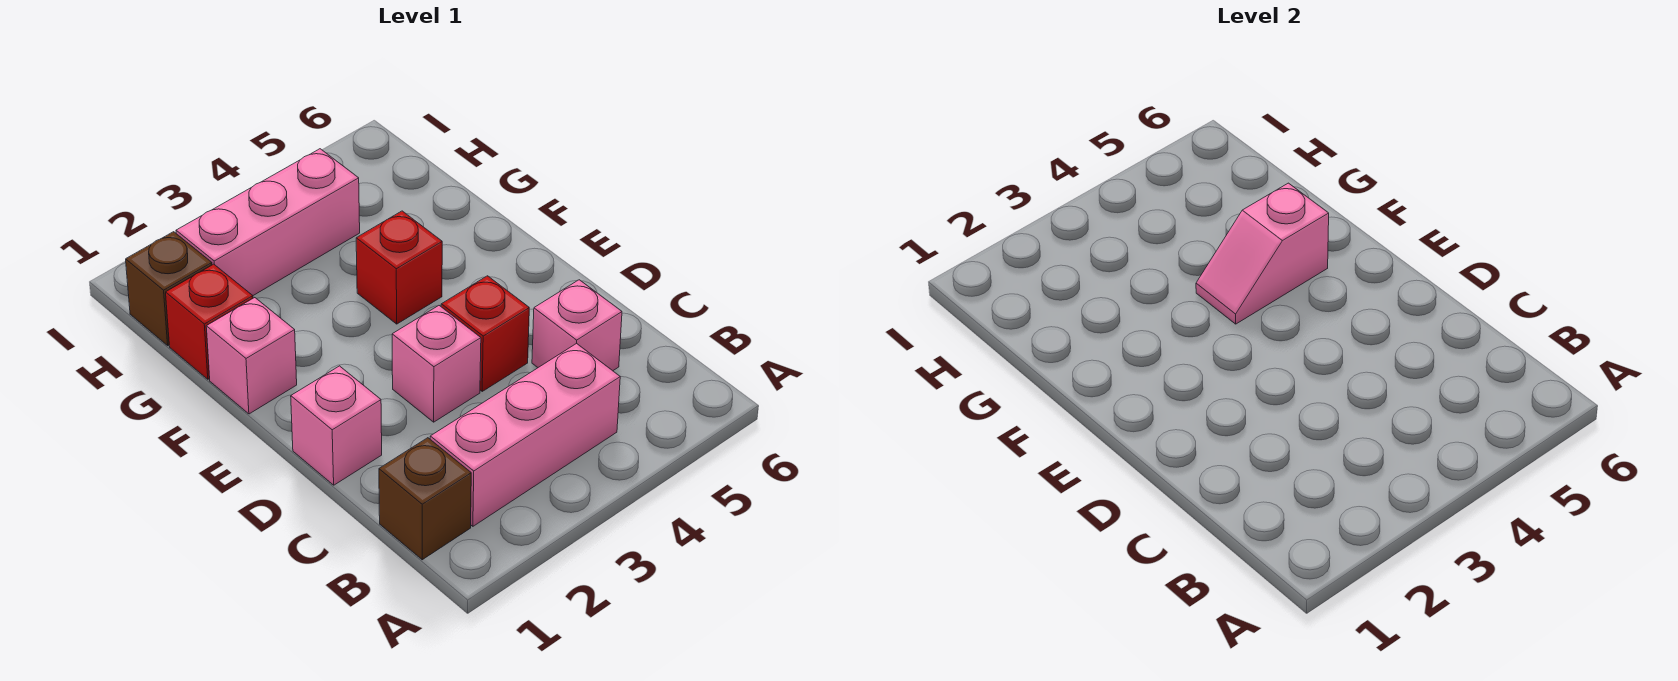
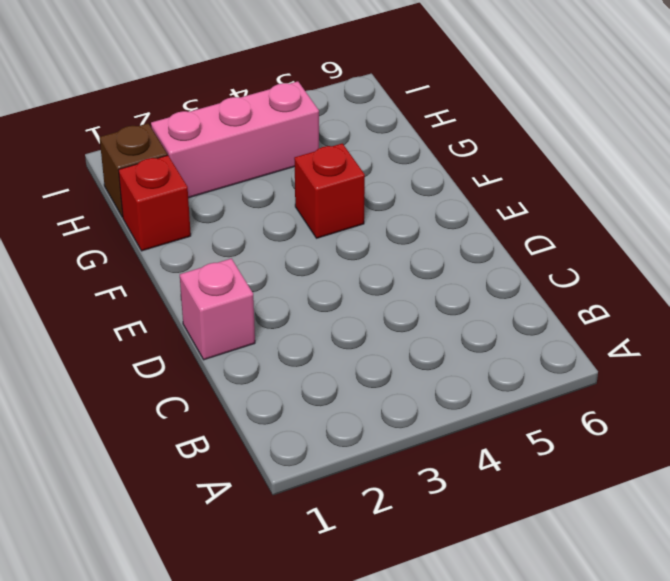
none -> brown 1x1 brick [379,438,471,560]
none -> pink 1x3 brick [430,343,620,526]
none -> pink 1x1 brick [532,280,622,371]

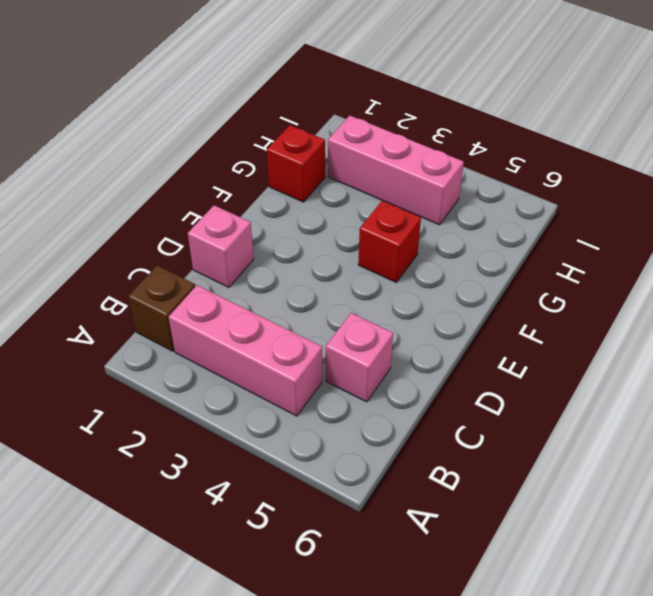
none -> pink 1x1 brick [392,306,481,422]
none -> red 1x1 brick [441,276,529,391]
none -> pink 1x1 brick [206,298,297,414]

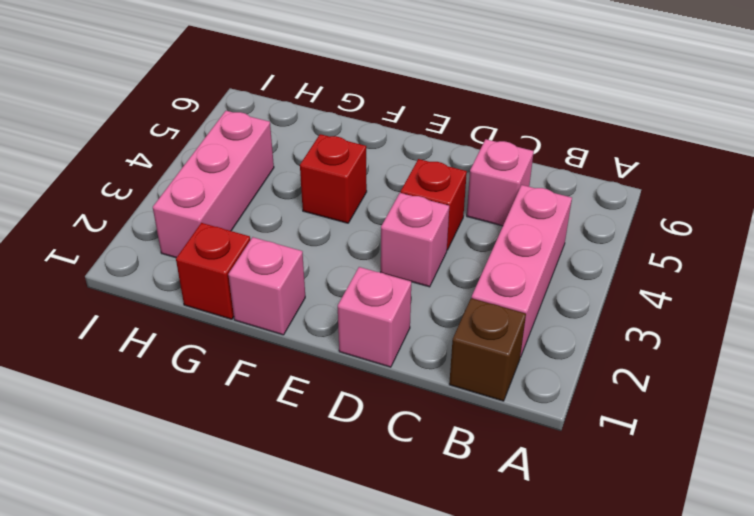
none -> brown 1x1 brick [126,232,212,345]
none -> pink 1x2 slope [1196,183,1329,324]

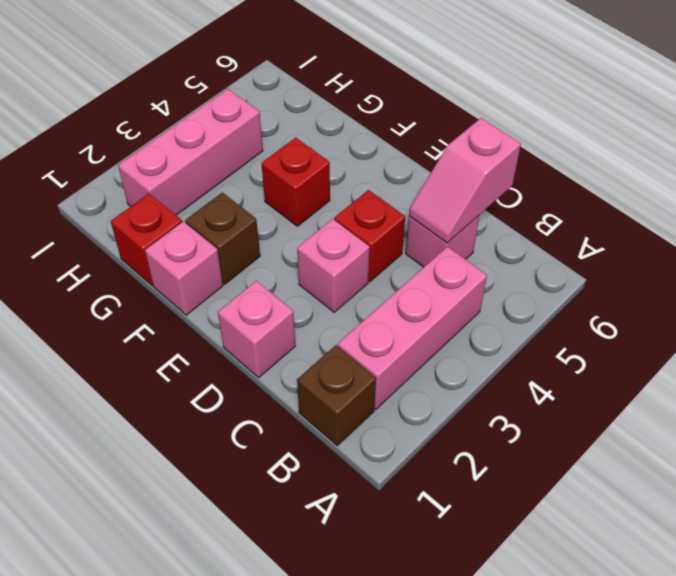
pink 1x2 slope [409,118,521,243] -> pink 1x2 slope moved to [1196,183,1329,324]
brown 1x1 brick [185,192,260,284] -> brown 1x1 brick moved to [126,232,212,345]

